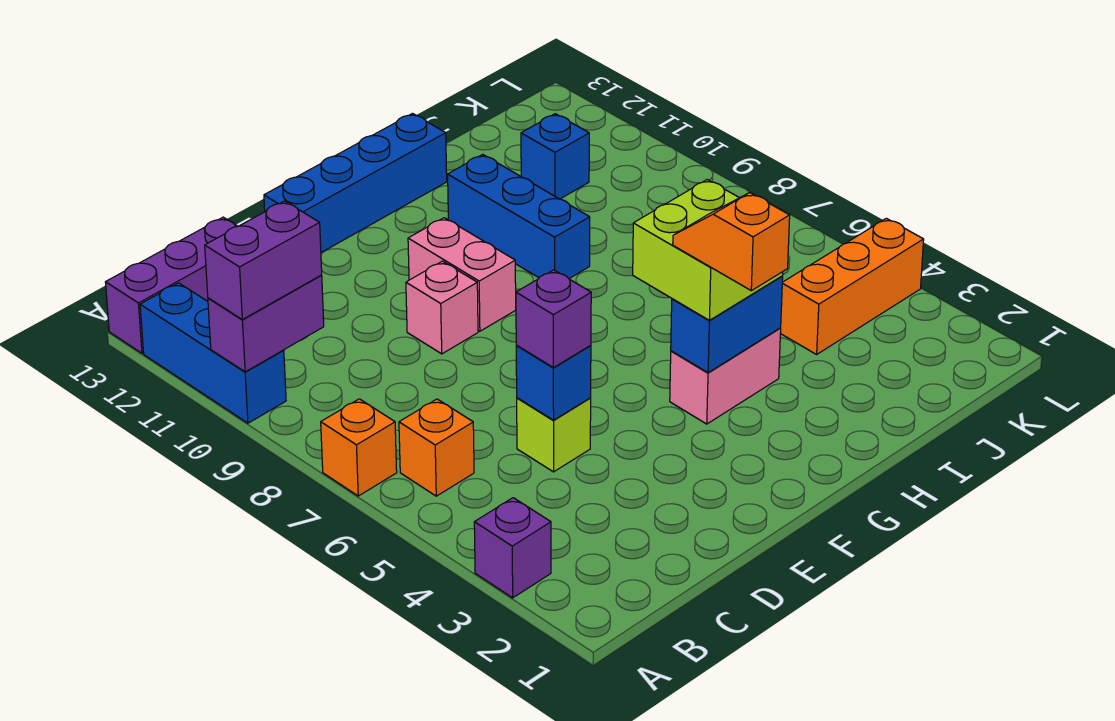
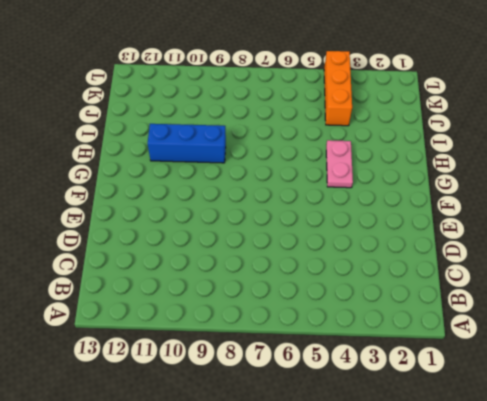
pink 1x2 plate [326,140,353,188] -> pink 1x2 brick [670,328,781,424]
none -> purple 1x1 brick [474,498,551,598]
none -> orange 1x1 brick [321,399,397,496]
none -> blue 1x3 brick [140,283,286,423]

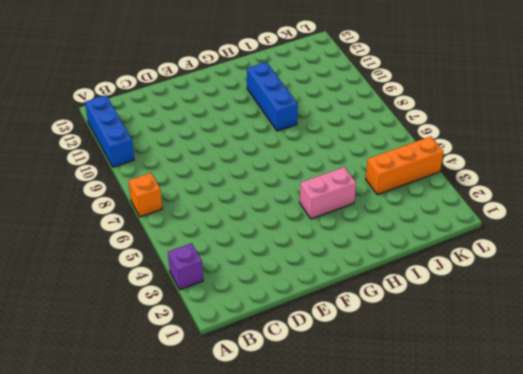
none -> purple 1x3 brick [106,217,237,353]
none -> orange 1x1 brick [399,399,474,496]
none -> lime 1x1 brick [517,398,591,472]

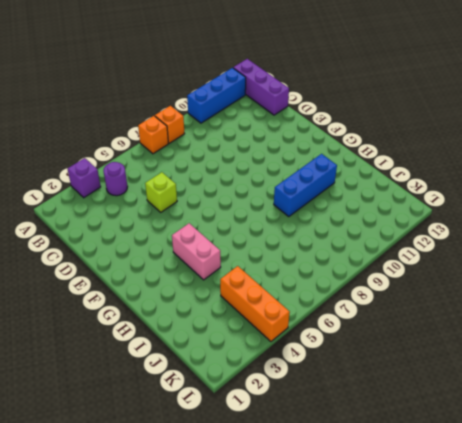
orange 1x1 brick [155,106,185,143] -> orange 1x1 brick moved to [399,399,474,496]
purple 1x1 round brick [103,162,128,196] -> none
none -> pink 1x1 brick [406,261,478,354]
none -> blue 1x4 brick [264,114,447,253]
none -> pink 1x2 brick [408,218,516,331]

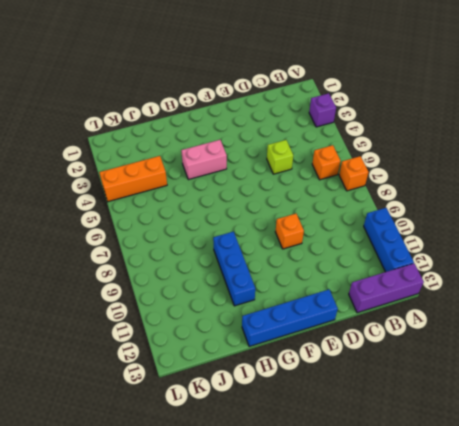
orange 1x1 brick [275,214,304,249] -> pink 1x1 brick [406,261,478,354]
none -> pink 1x2 brick [408,218,516,331]
none -> blue 1x1 brick [521,114,589,199]
none -> purple 1x2 brick [208,275,324,372]

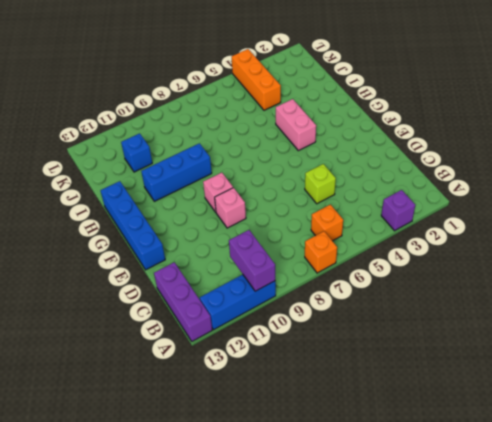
pink 1x1 brick [203,173,233,212] -> pink 1x2 brick [408,218,516,331]
none -> blue 1x1 brick [516,345,591,420]
none -> blue 1x2 brick [671,276,783,373]
none -> purple 1x2 brick [205,201,322,320]

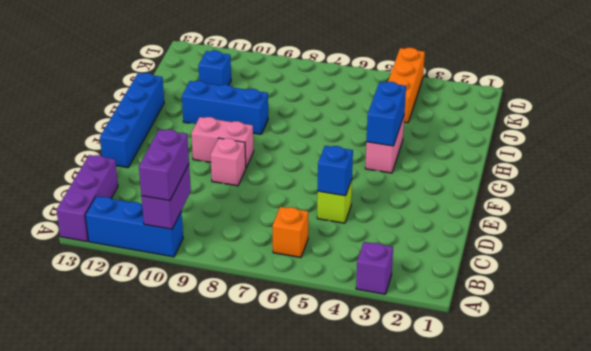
none -> orange 1x1 brick [321,399,397,496]
none -> purple 1x1 brick [516,270,591,368]
none -> lime 2x2 brick [633,180,783,320]

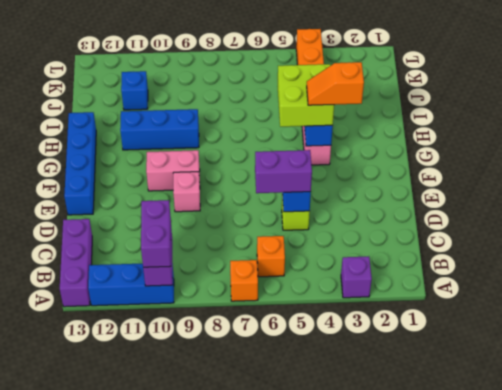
purple 1x2 brick [255,150,312,193] -> purple 1x1 brick [516,270,591,368]

